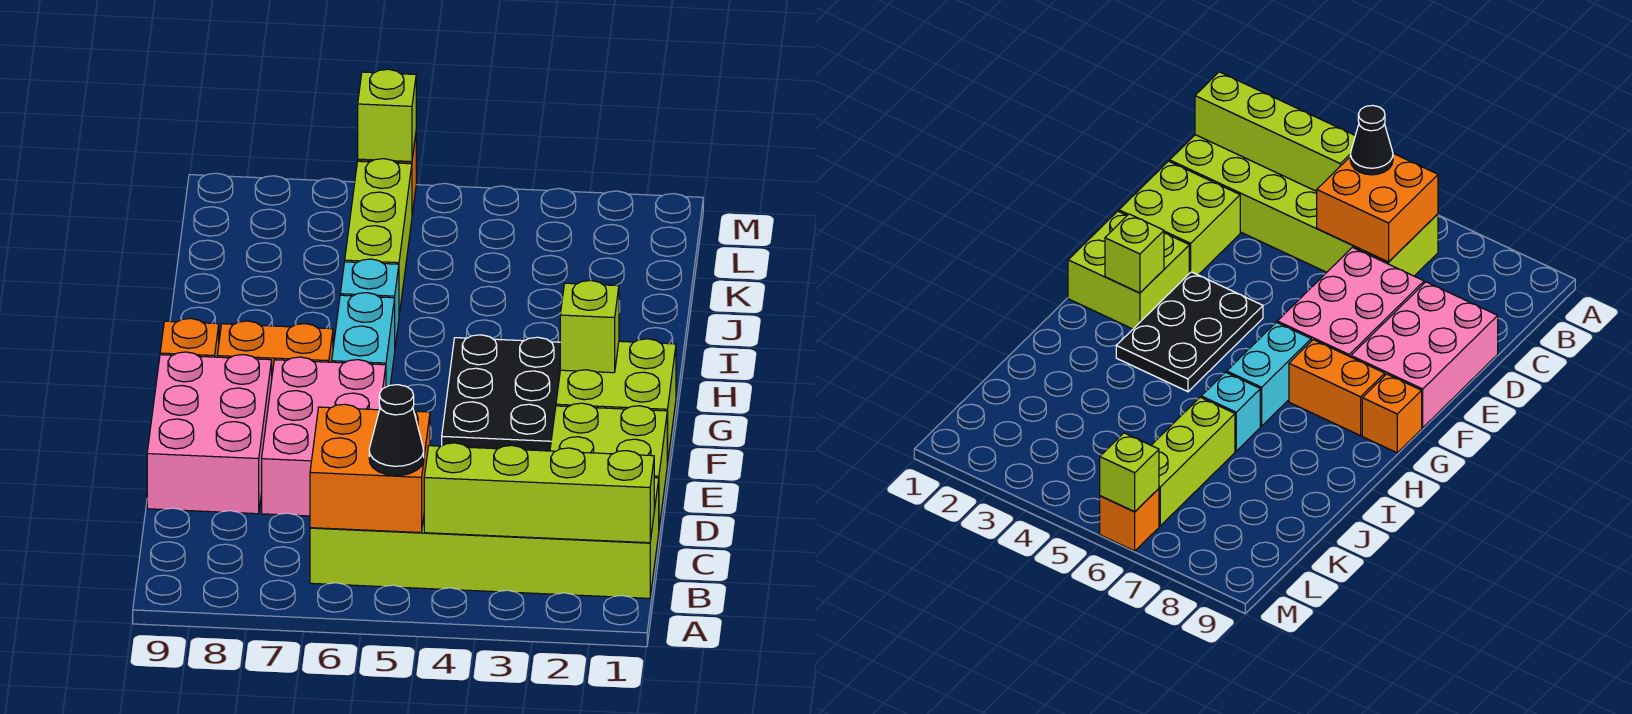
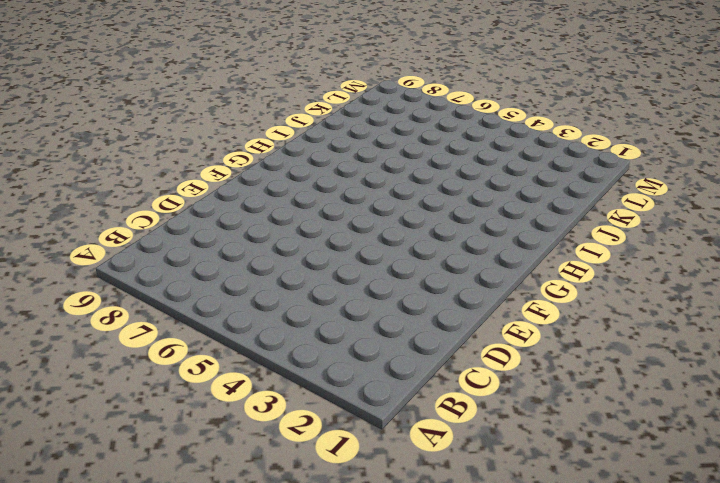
none -> lime 2x6 brick [310,478,659,598]
none -> lime 2x2 brick [550,403,667,527]
none -> pink 2x3 brick [262,357,386,516]

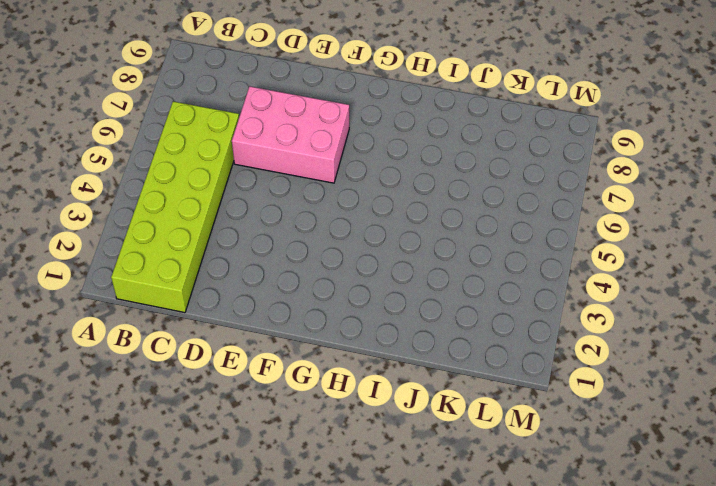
none -> lime 2x2 brick [550,403,667,527]
none -> pink 2x3 brick [147,352,272,514]
none -> lime 2x2 brick [556,339,676,464]

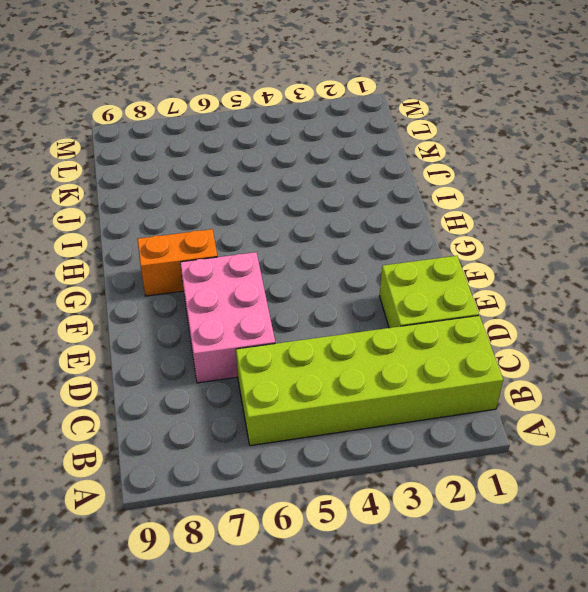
none -> pink 2x3 brick [147,352,272,514]
none -> lime 2x2 brick [556,339,676,464]
none -> black 2x3 plate [442,335,560,451]

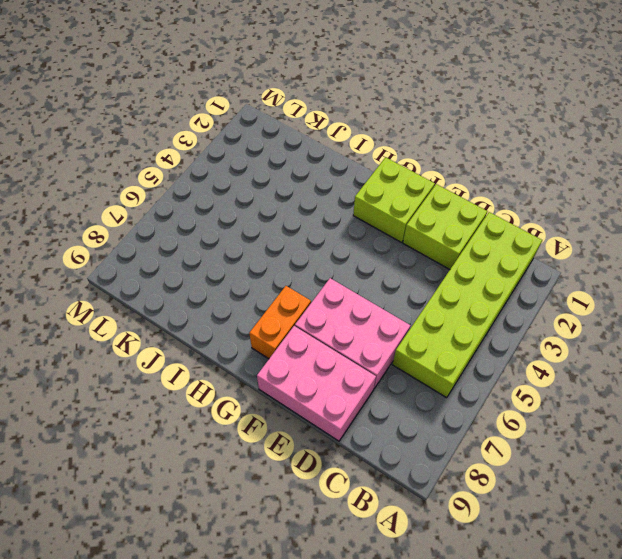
none -> black 2x3 plate [442,335,560,451]
none -> cyan 1x2 brick [332,293,395,387]
none -> orange 1x1 brick [160,318,219,357]

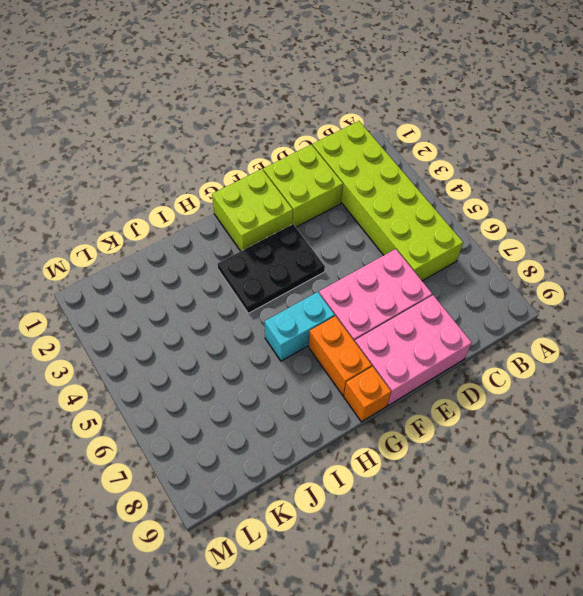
none -> cyan 1x1 brick [340,259,399,346]
none -> lime 1x3 brick [345,159,412,315]
none -> orange 1x1 brick [1100,489,1159,551]

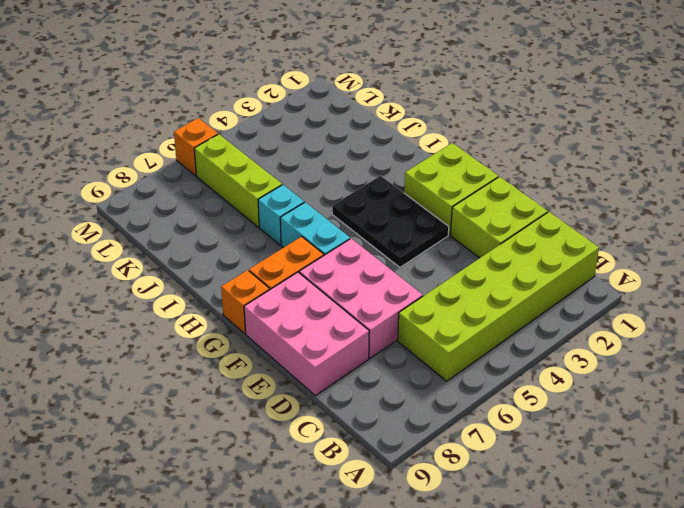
none -> lime 1x4 brick [424,443,654,543]
none -> orange 2x2 brick [310,404,430,533]
none -> lime 1x1 brick [560,281,619,373]

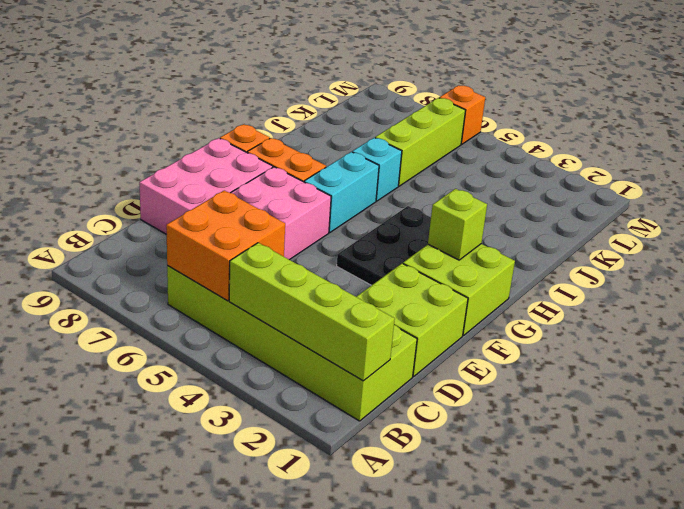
none -> lime 1x1 brick [358,69,416,162]
none -> black 1x1 cone [369,385,424,476]

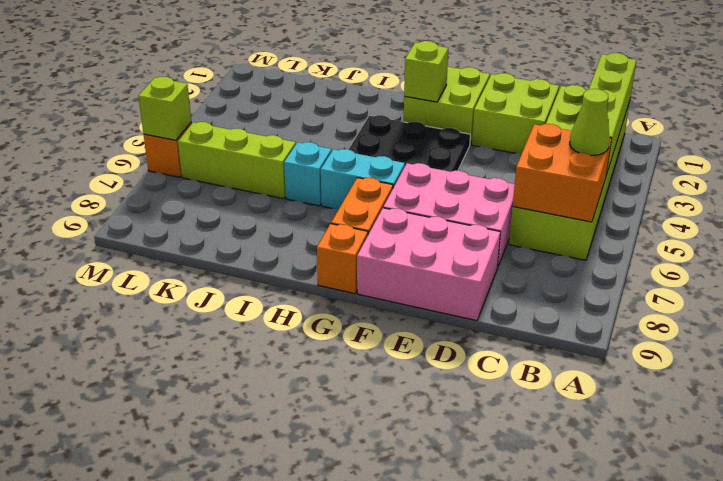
lime 1x1 cone [570,89,610,156] -> black 1x1 cone [369,385,424,476]

